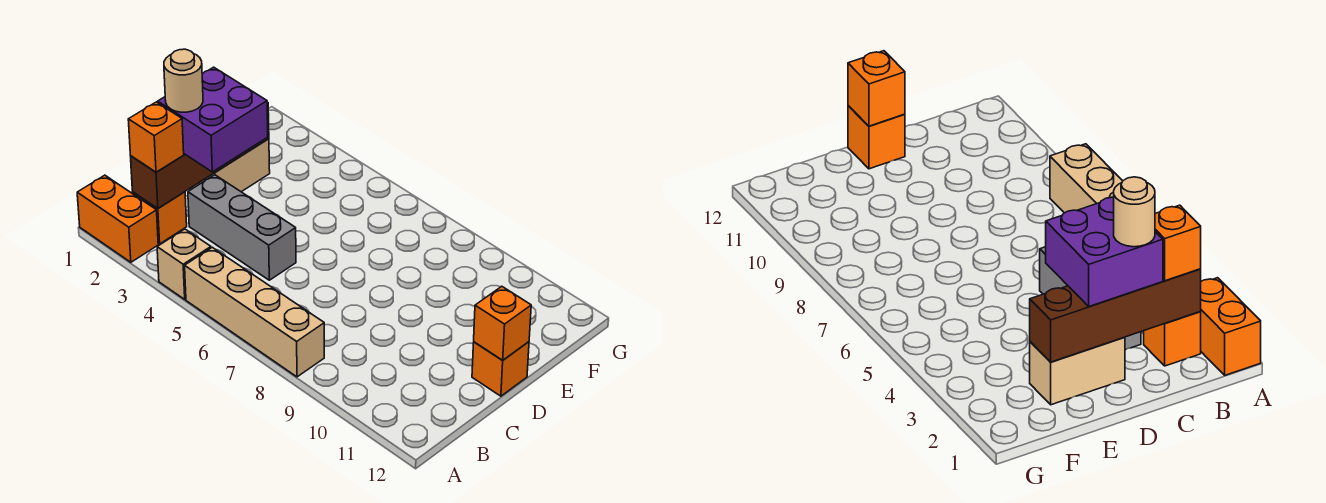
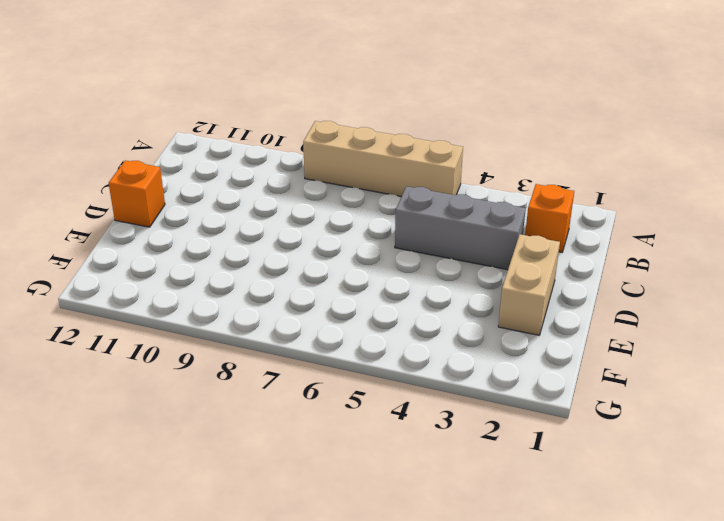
none -> orange 1x2 brick [77,175,158,262]
none -> tan 1x1 brick [157,229,211,299]
none -> brown 1x4 brick [131,102,269,208]

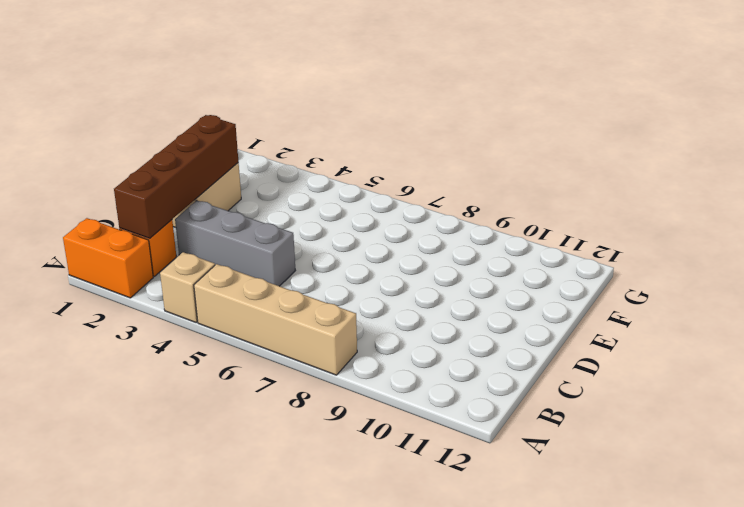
none -> orange 1x1 brick [472,342,529,396]
none -> orange 1x1 brick [474,286,531,360]
none -> orange 1x1 brick [128,102,184,172]

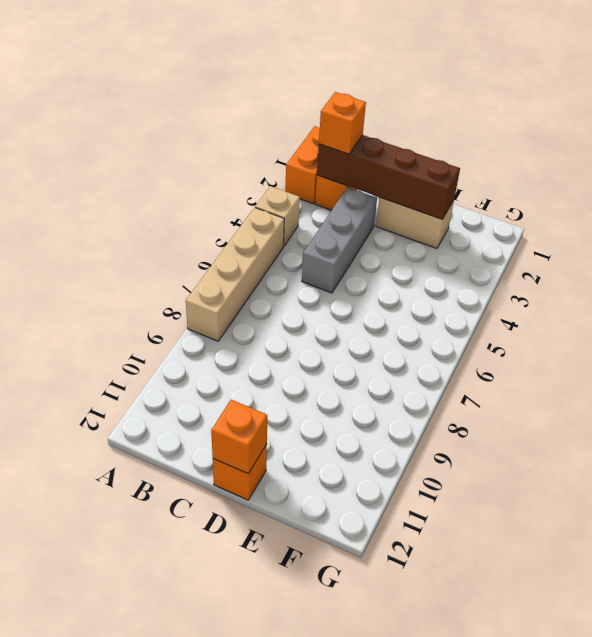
none -> purple 2x2 brick [158,67,268,172]
none -> tan 1x1 round brick [164,49,203,112]

